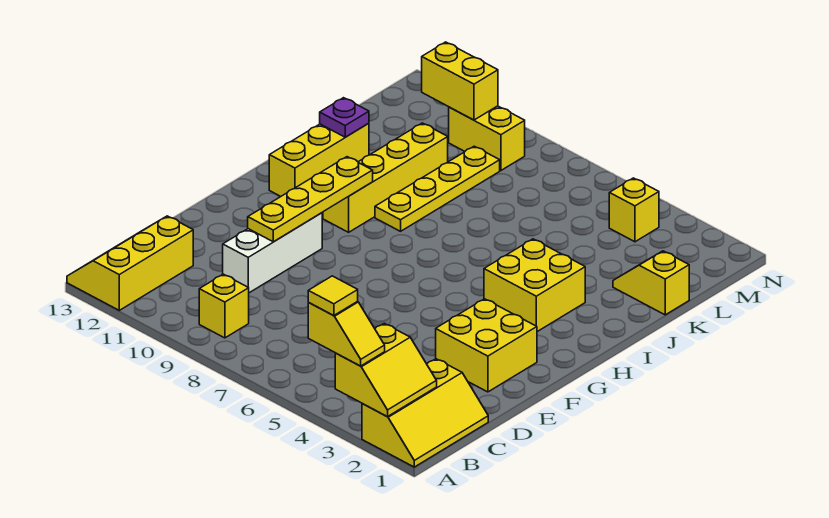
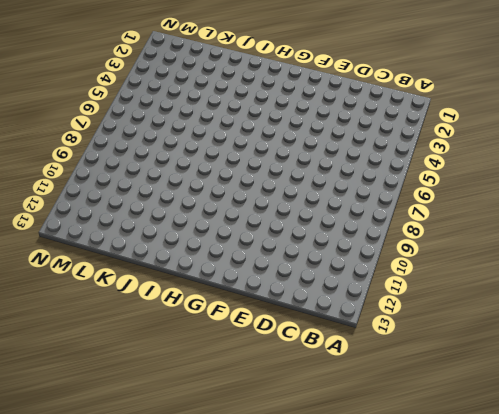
none -> yellow 2x3 slope [362,359,488,467]
none -> yellow 2x3 slope [67,216,193,310]
none -> yellow 1x1 brick [199,274,249,338]

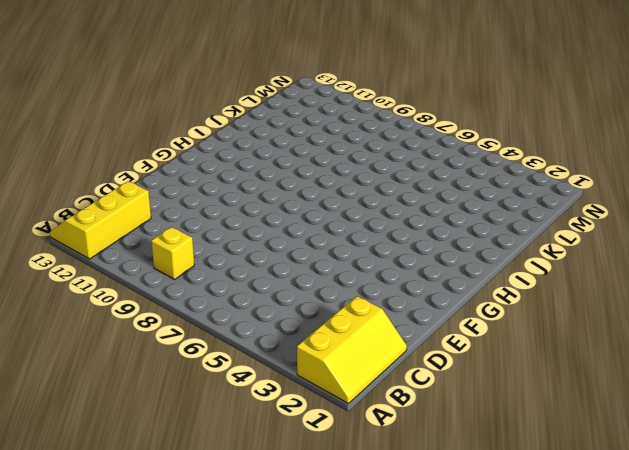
none -> white 1x3 brick [223,213,322,293]
none -> yellow 2x2 brick [436,299,537,392]
none -> yellow 2x2 brick [484,239,585,332]

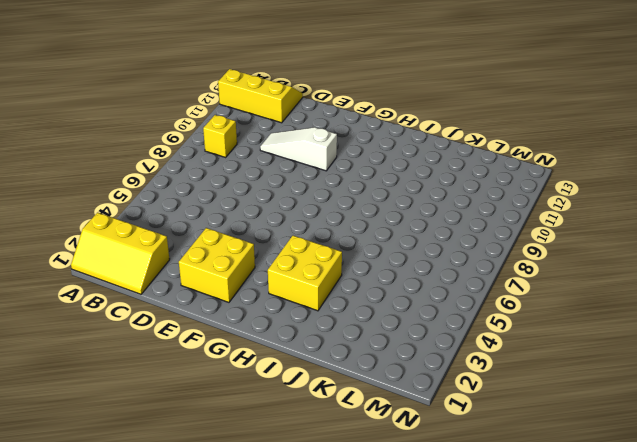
white 1x3 slope [260,127,337,171] -> white 1x3 brick [223,213,322,293]
none -> yellow 1x4 brick [323,123,448,232]
none -> yellow 1x3 brick [269,123,369,196]
none -> yellow 1x4 plate [375,146,500,231]

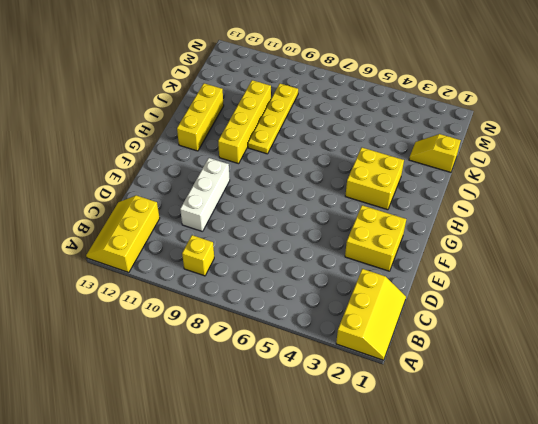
none -> yellow 1x1 brick [609,178,659,242]
none -> yellow 1x2 brick [449,106,525,171]
none -> yellow 2x2 slope [335,323,437,417]

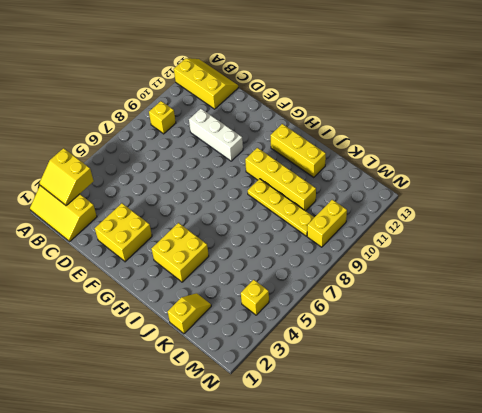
none -> yellow 1x4 plate [248,157,373,242]
none -> purple 1x1 plate [320,98,369,137]
none -> yellow 1x2 brick [422,42,498,120]

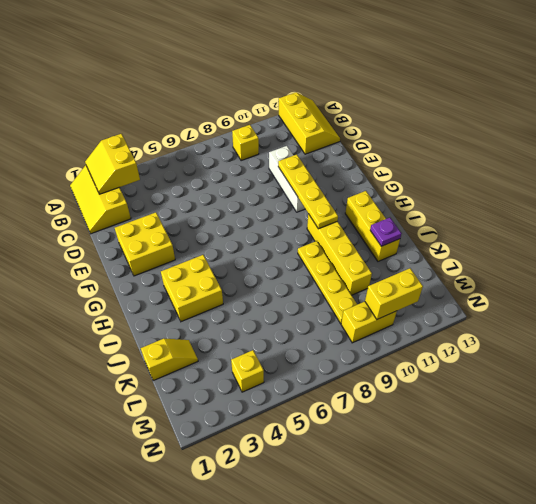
none -> yellow 1x2 slope [308,301,385,366]
none -> yellow 1x1 tile [308,276,358,315]

